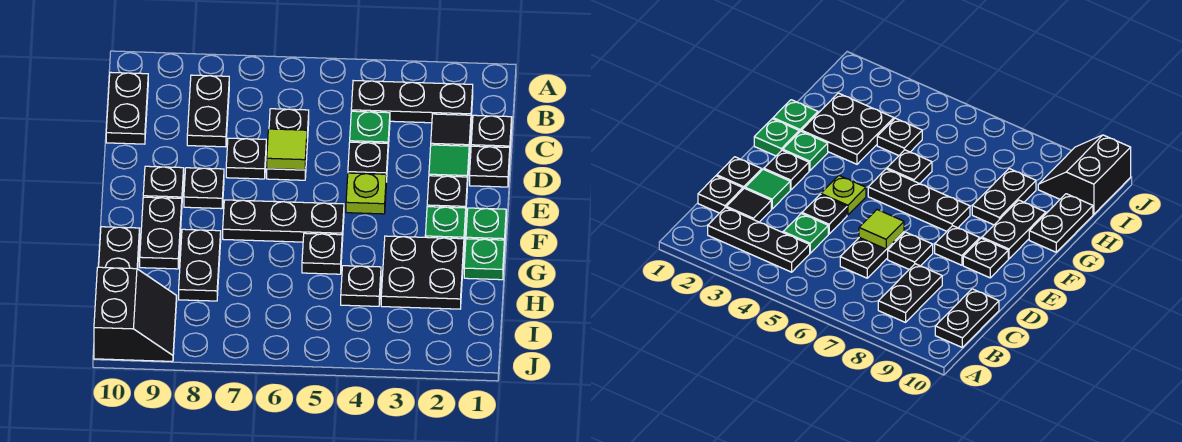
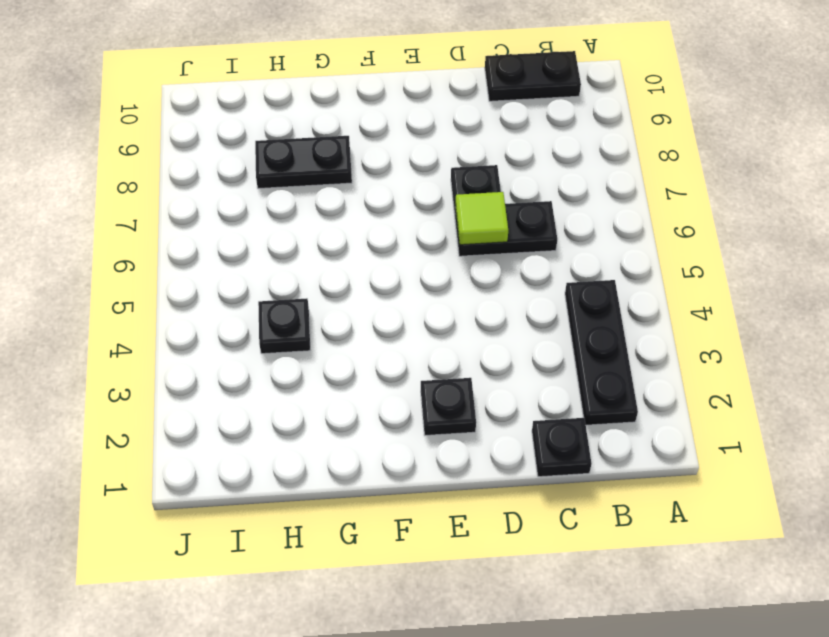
none -> black 1x2 plate [187,75,229,147]
none -> black 1x1 tile [431,114,471,152]
none -> green 1x1 plate [350,111,390,147]

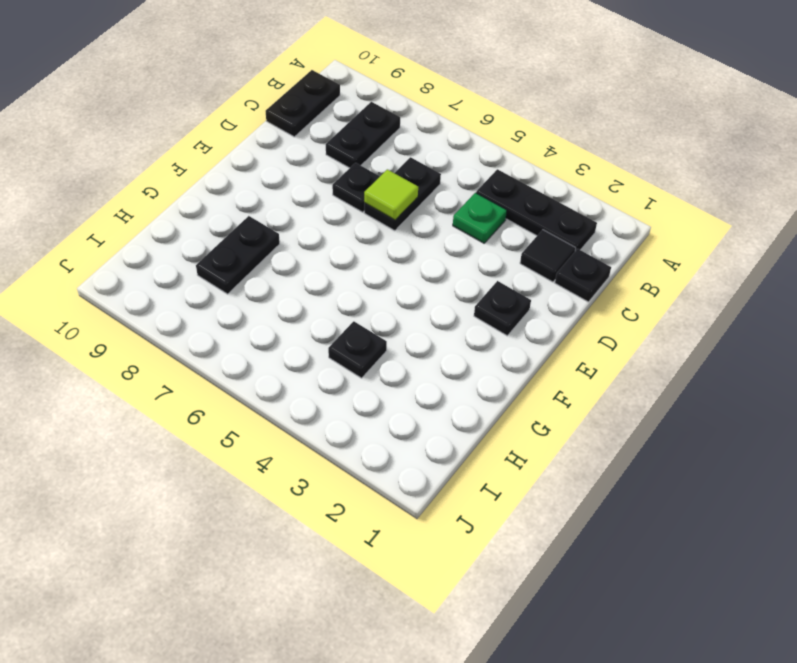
none -> black 1x1 plate [470,146,510,187]
none -> green 1x1 tile [429,145,469,185]
none -> black 1x1 plate [348,142,388,182]

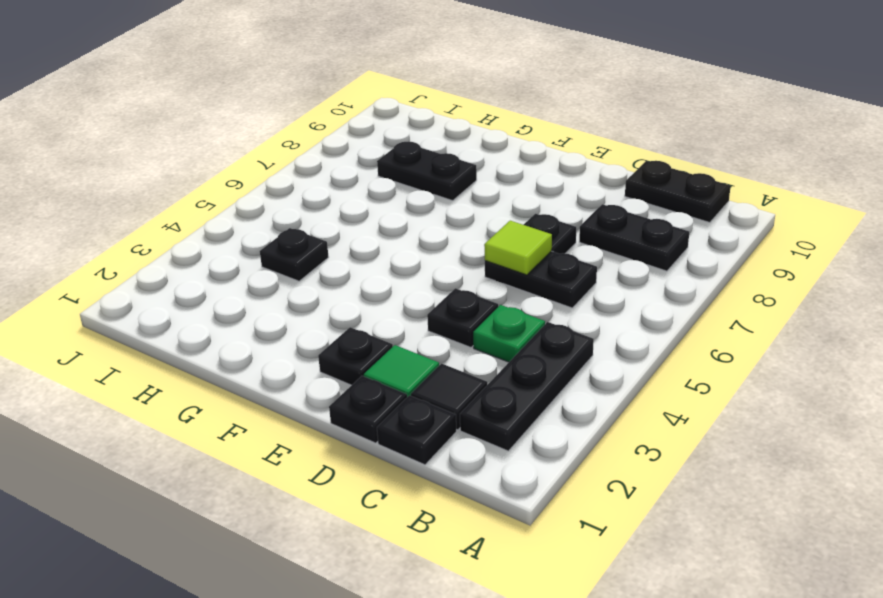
none -> lime 1x1 plate [346,173,386,214]
none -> black 1x1 plate [184,168,224,209]
none -> black 1x1 plate [143,166,184,198]

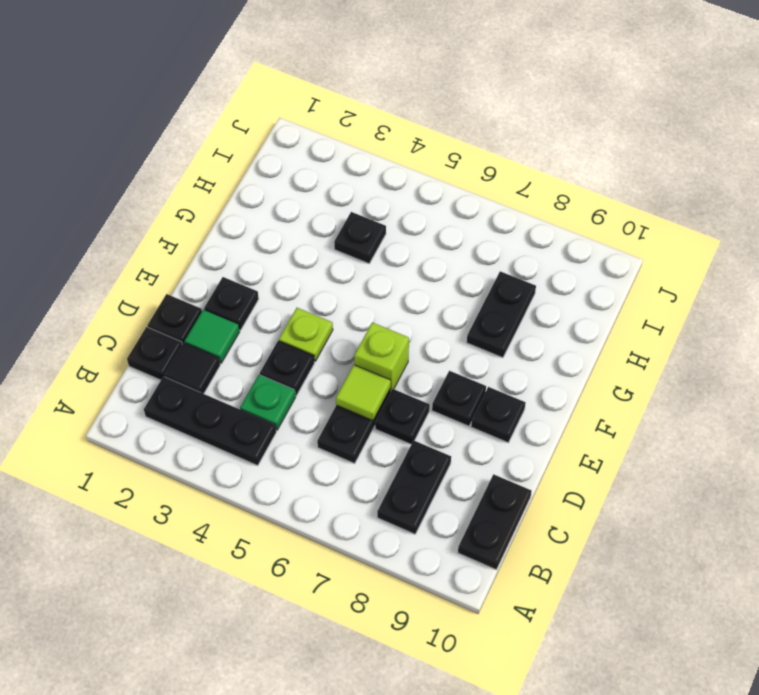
lime 1x1 brick [354,322,409,391] -> none
none -> green 1x1 plate [466,208,506,240]
none -> green 1x1 plate [425,207,466,239]
none -> black 1x3 plate [223,200,344,242]

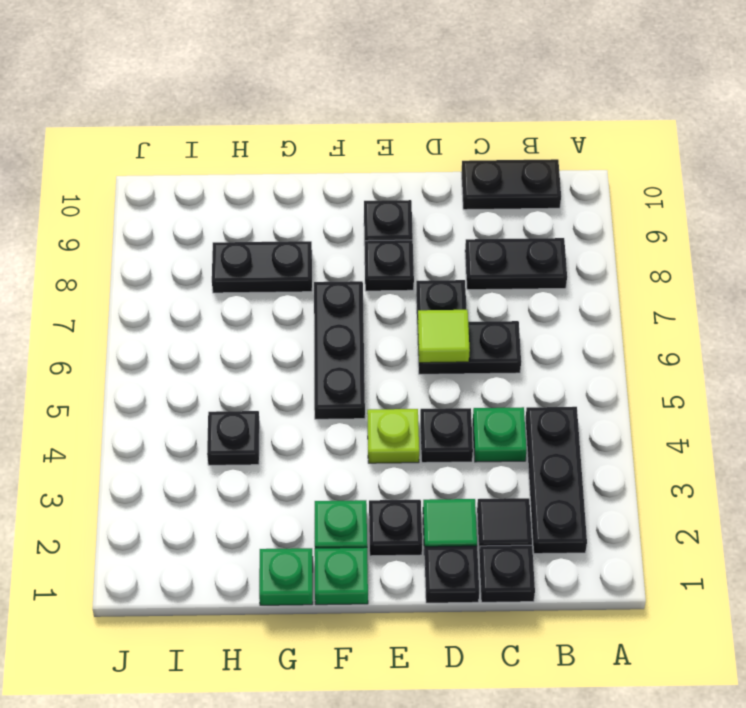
none -> black 1x2 plate [140,197,182,269]
none -> black 2x2 plate [381,236,464,309]
none -> black 1x1 plate [302,233,342,274]

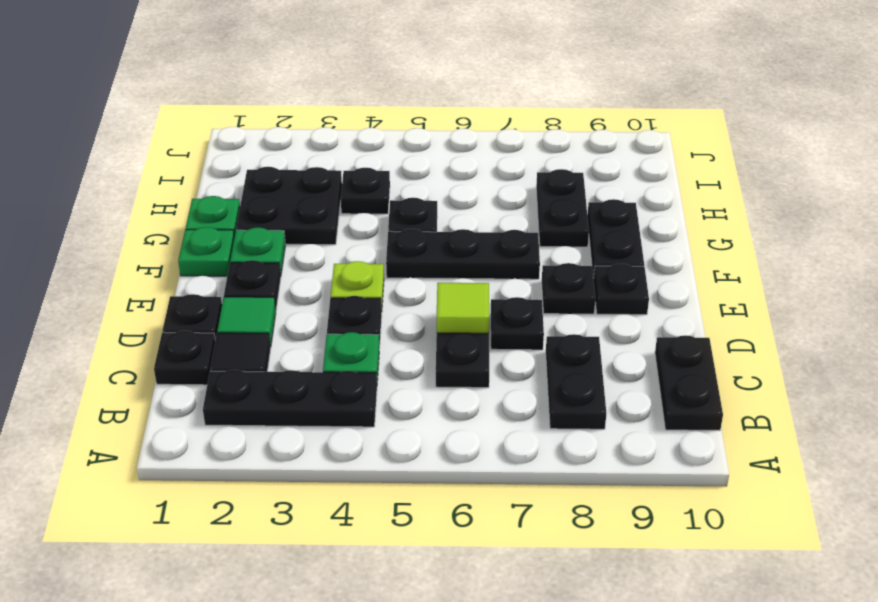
none -> black 1x2 plate [99,227,140,269]
none -> black 2x2 slope [94,267,177,361]

